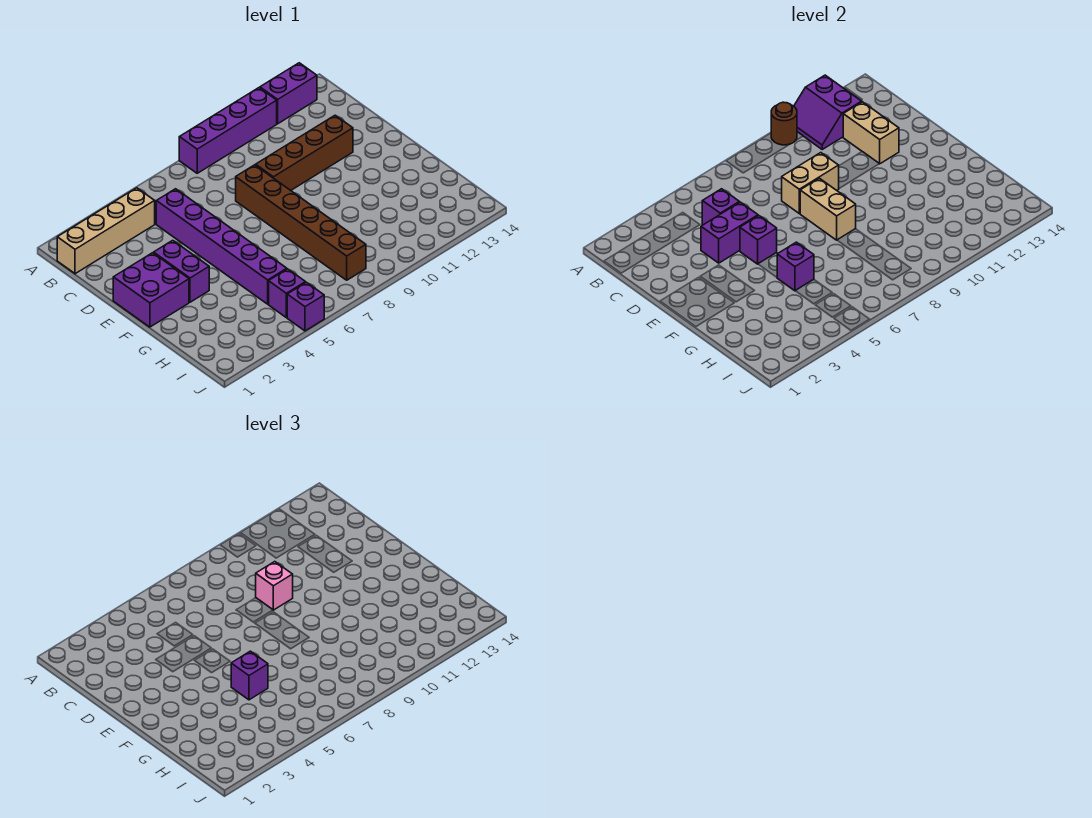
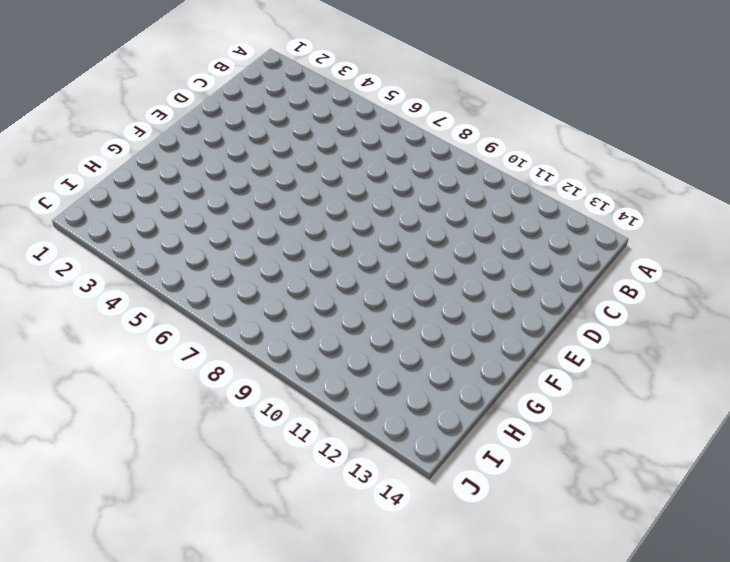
none -> purple 1x4 brick [179,88,277,173]
none -> purple 1x2 brick [260,63,317,124]
none -> tan 1x4 brick [57,188,155,274]

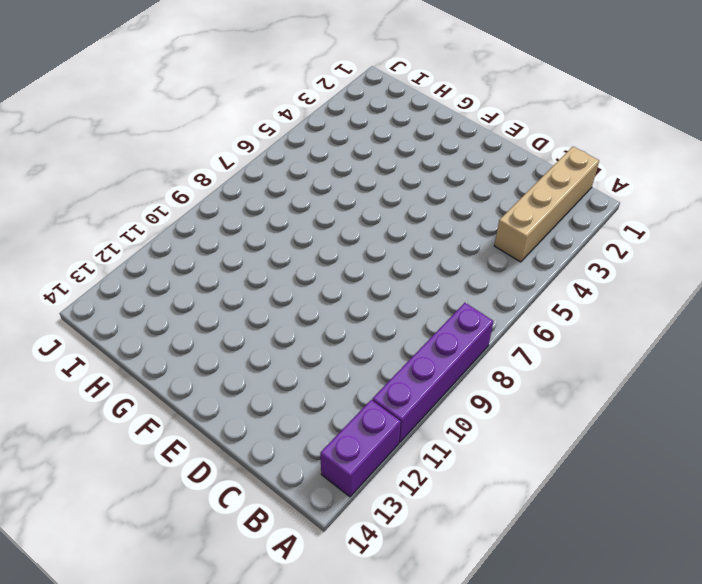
none -> purple 1x6 brick [156,189,287,304]
none -> brown 1x6 brick [236,165,366,280]
none -> brown 1x4 brick [256,115,353,190]

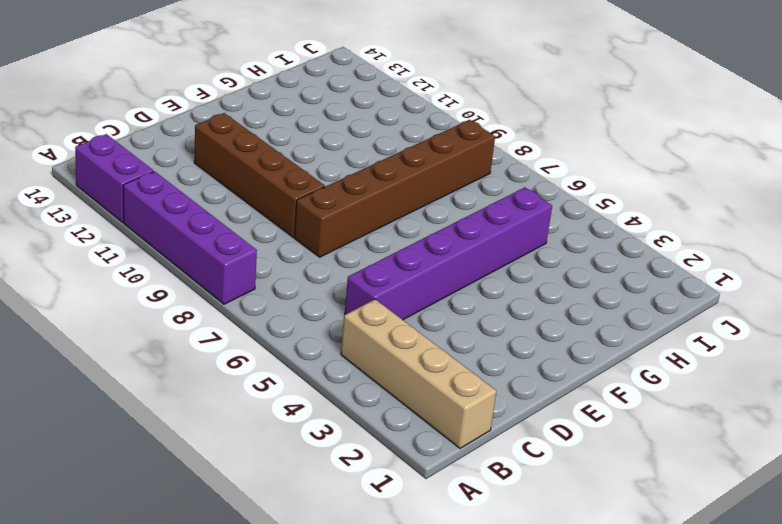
none -> purple 2x2 brick [113,253,189,327]
none -> purple 1x2 brick [154,240,209,302]
none -> purple 1x1 brick [269,269,306,317]

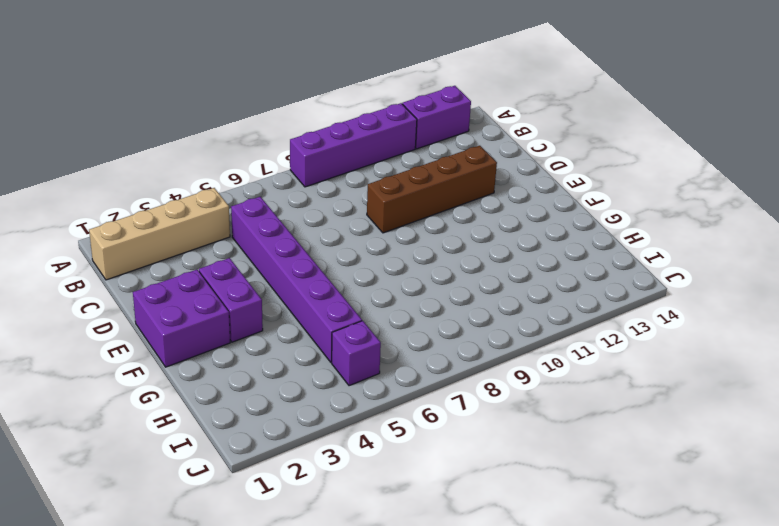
none -> brown 1x6 brick [236,165,366,280]
none -> purple 1x1 brick [287,282,324,331]
none -> brown 1x1 round brick [771,102,797,145]

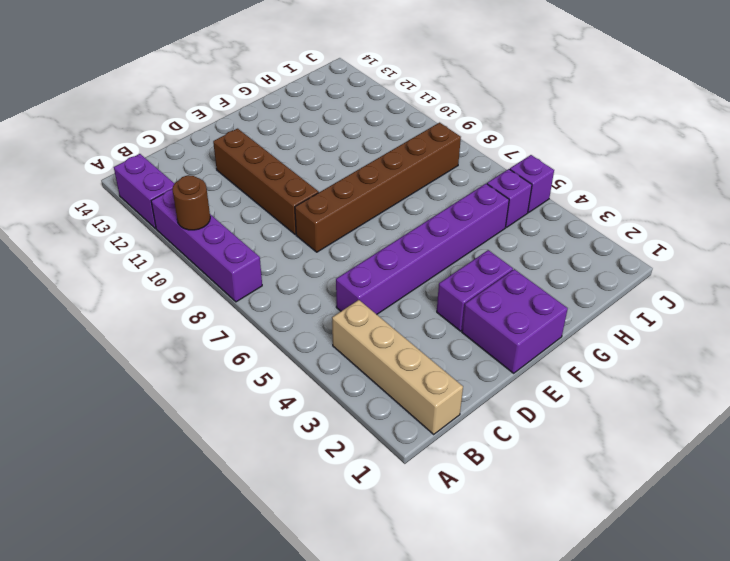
none -> purple 2x2 slope [794,75,862,149]
none -> purple 1x1 brick [702,189,739,225]
none -> tan 1x2 brick [843,102,899,164]

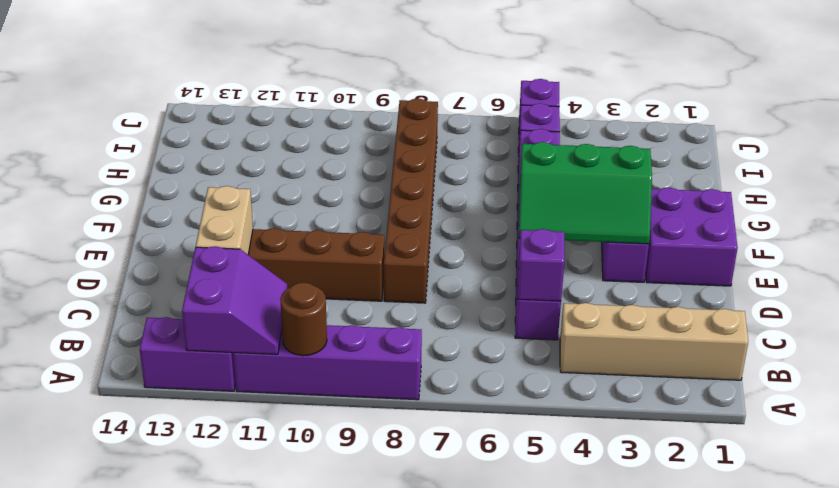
green 2x3 slope [519,142,652,244] -> purple 1x1 brick [740,216,777,264]
none -> purple 1x2 brick [701,202,758,263]
none -> tan 1x2 brick [782,153,839,214]
none -> tan 1x2 brick [800,178,856,240]

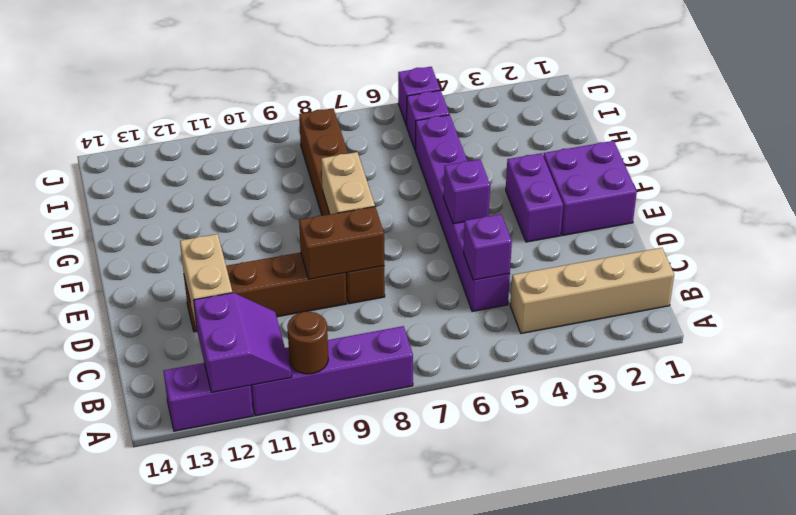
brown 1x2 brick [299,207,384,279] -> tan 1x2 brick [782,153,839,214]
none -> purple 1x2 brick [701,202,758,263]
none -> purple 1x1 brick [777,242,814,291]
none -> pink 1x1 brick [256,562,293,610]

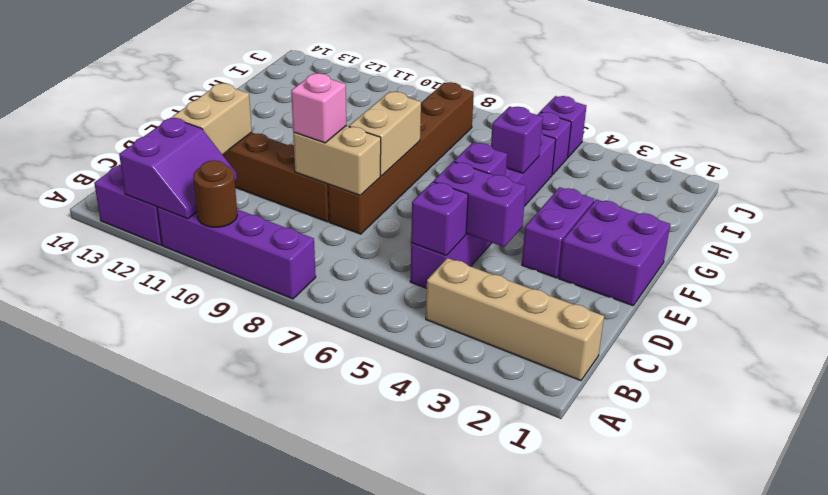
none -> purple 1x1 brick [231,651,268,700]

